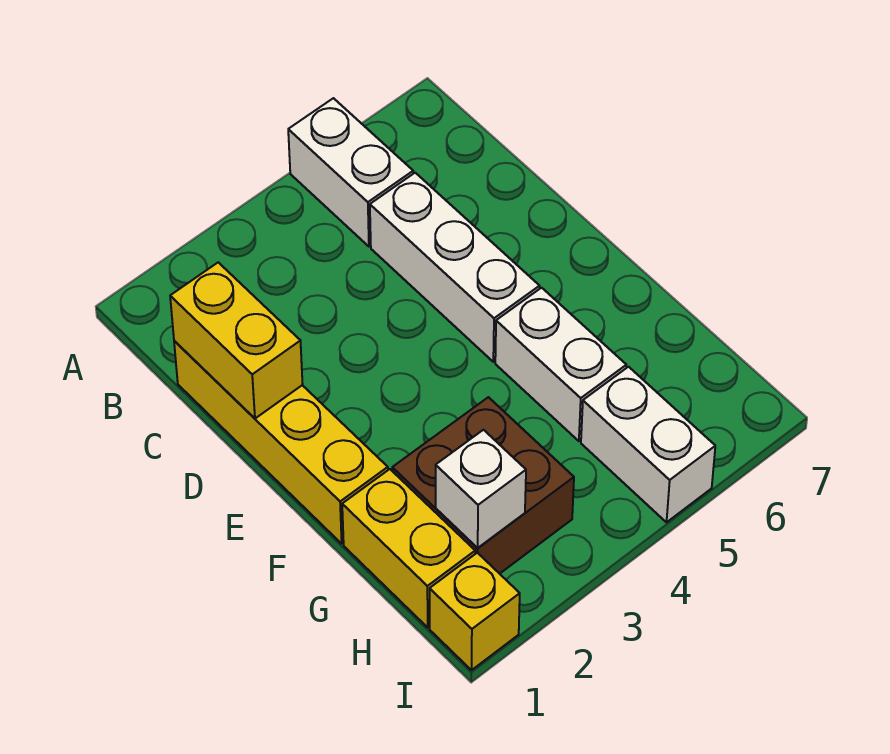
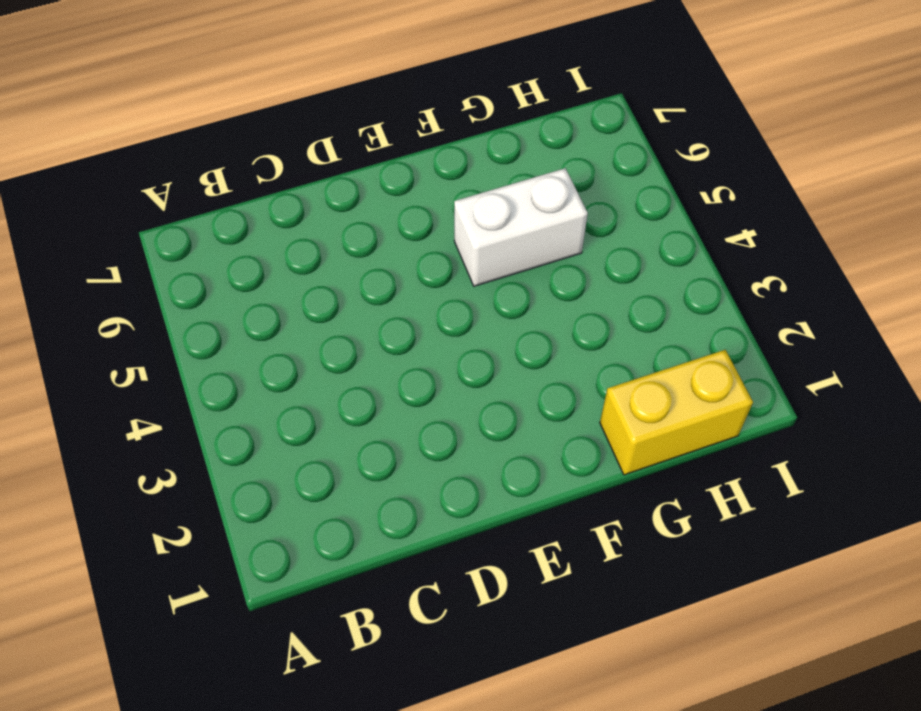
none -> white 1x2 brick [288,98,413,246]
none -> yellow 1x4 brick [174,341,388,544]

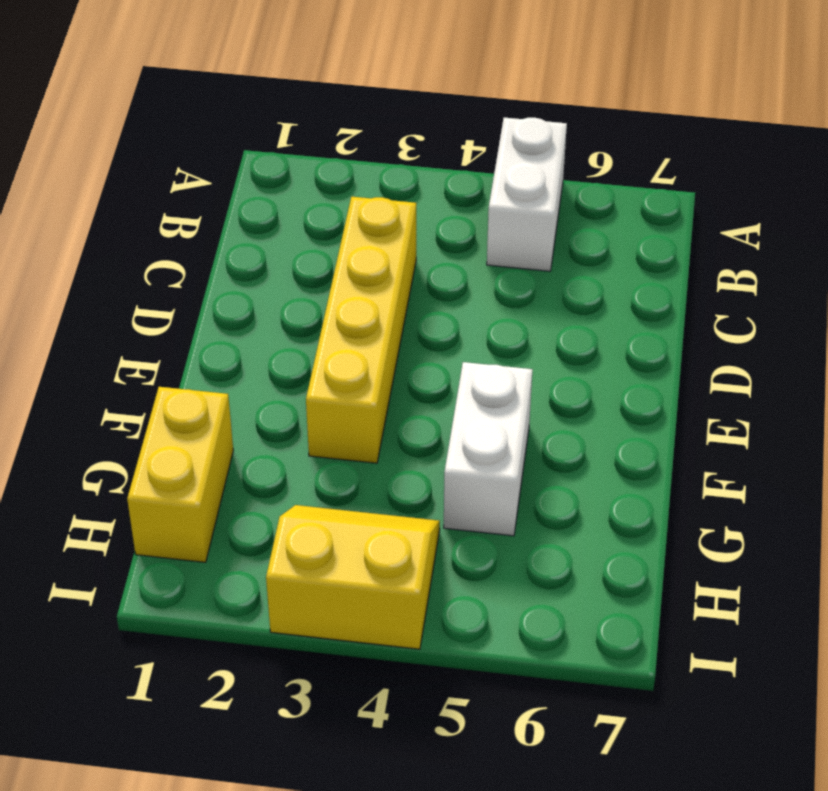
yellow 1x4 brick [306,197,416,463] -> yellow 1x4 brick moved to [174,341,388,544]
yellow 2x2 slope [266,505,440,649] -> brown 2x2 brick [392,397,574,574]
none -> white 1x3 brick [370,173,540,362]
none -> white 1x2 brick [581,367,715,522]

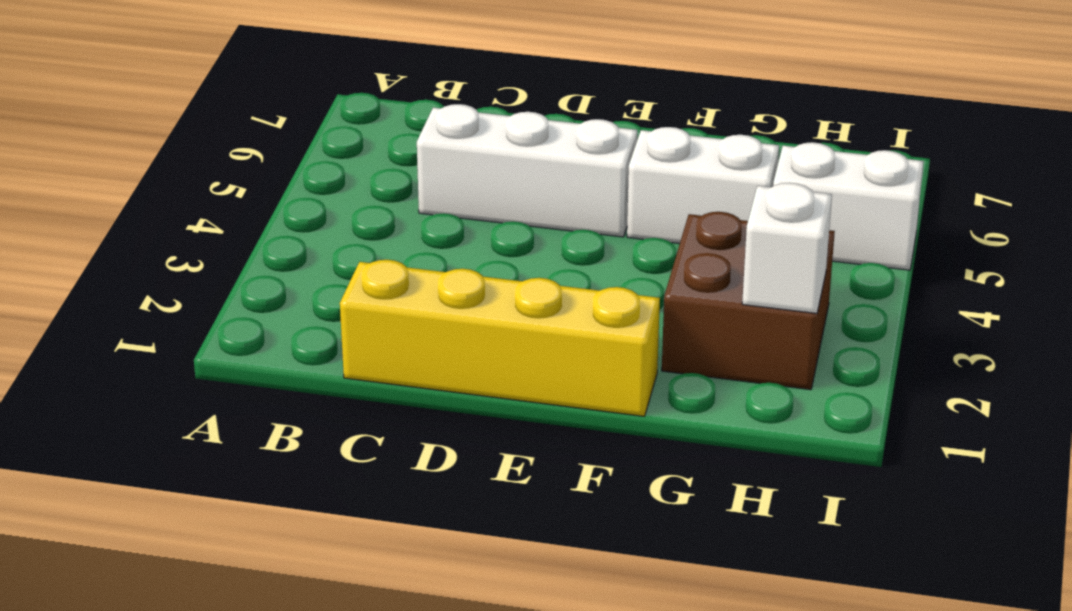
none -> white 1x2 brick [288,98,413,246]
none -> yellow 1x2 brick [342,469,475,627]

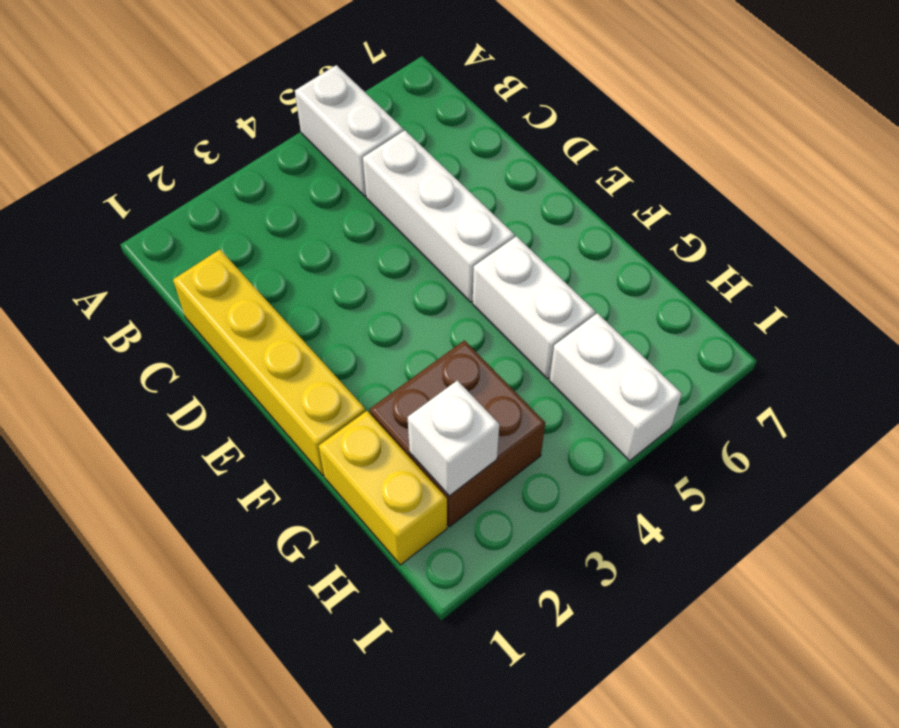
none -> yellow 1x1 brick [430,553,520,670]
none -> yellow 1x2 brick [170,262,303,418]

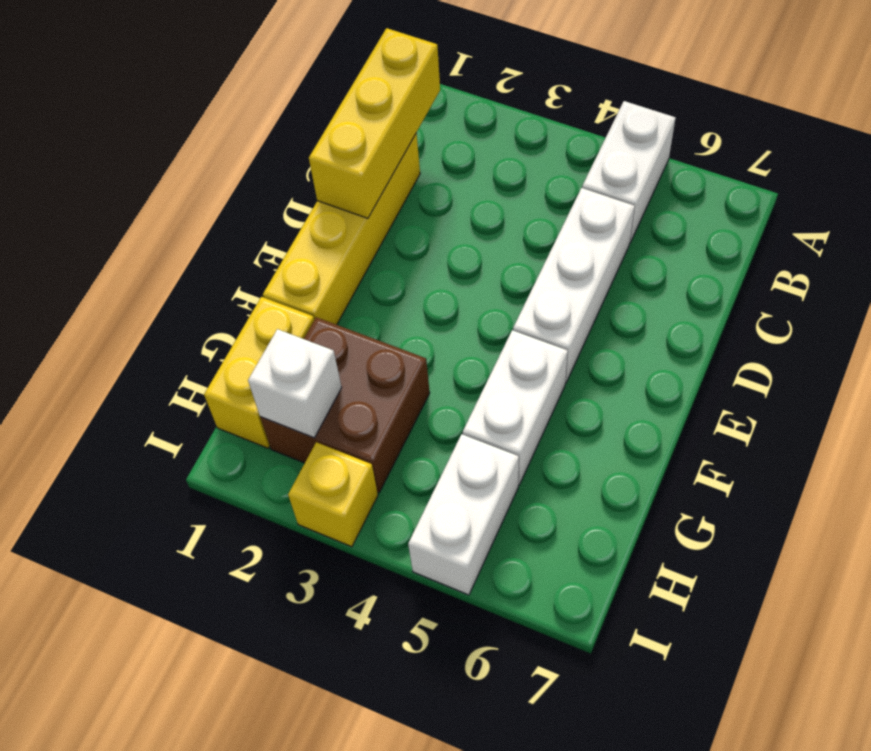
yellow 1x3 brick [309,28,440,218] -> yellow 1x2 brick [170,262,303,418]
yellow 1x1 brick [288,442,378,547] -> yellow 1x1 brick moved to [430,553,520,670]

